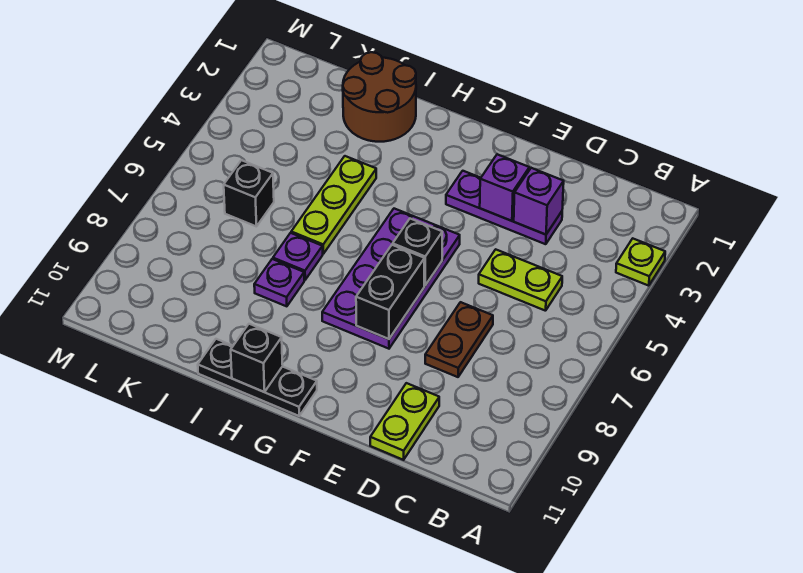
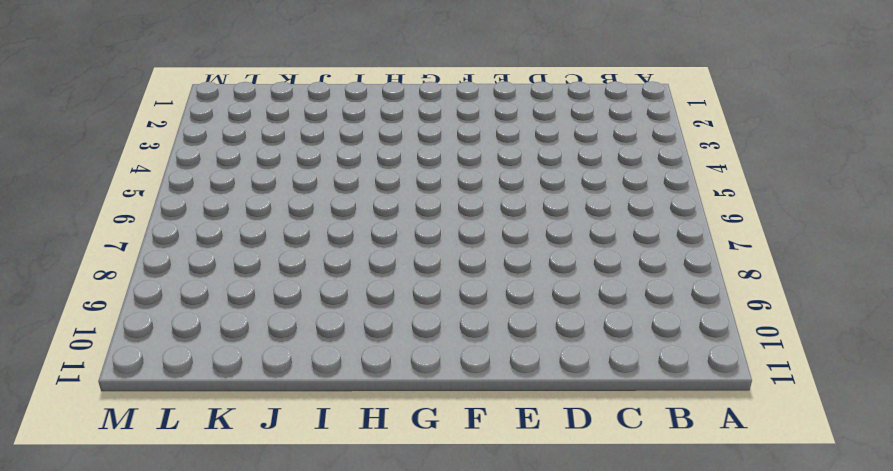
none -> lime 1x1 plate [616,239,665,286]
none -> lime 1x2 plate [479,249,562,311]
none -> purple 1x3 plate [446,171,562,244]

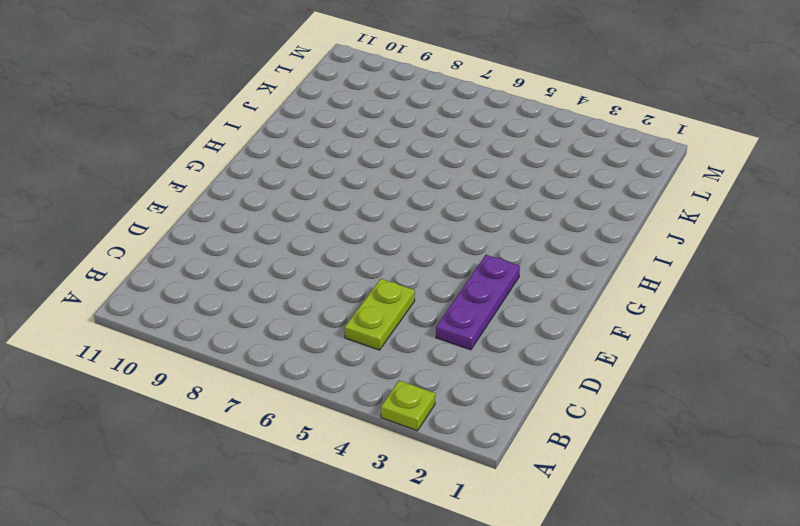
none -> brown 1x2 plate [425,302,493,377]
none -> lime 1x2 plate [370,383,439,460]
none -> purple 2x4 plate [322,209,460,349]

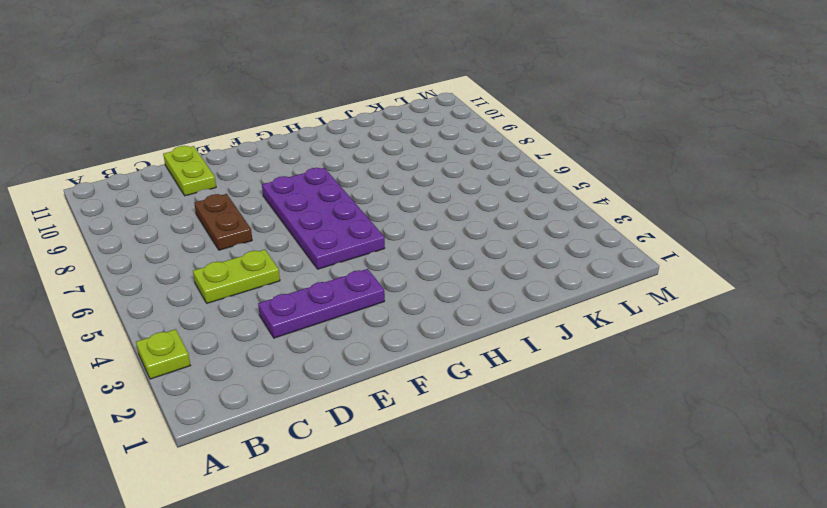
none -> black 1x3 plate [198,339,317,416]
none -> brown 2x2 round brick [343,52,416,142]
none -> lime 1x3 plate [291,156,376,254]

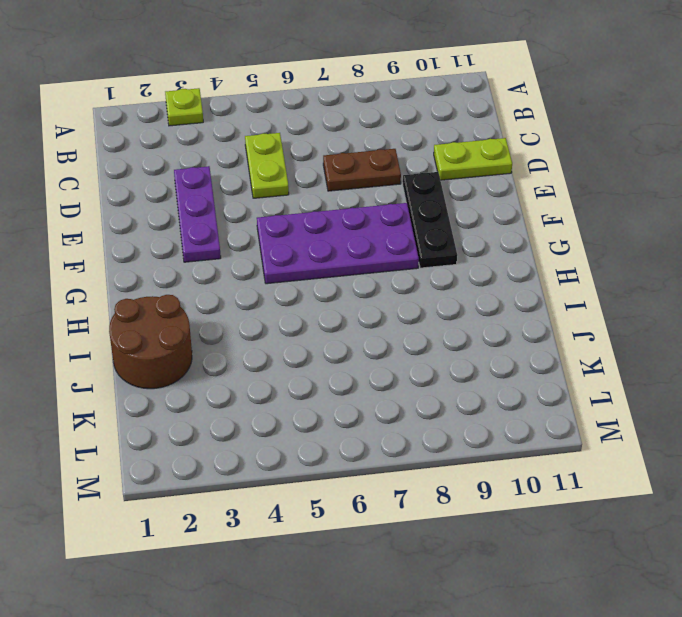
black 1x3 plate [403,172,457,268] -> black 1x3 plate moved to [198,339,317,416]
none -> lime 1x3 plate [291,156,376,254]
none -> purple 1x1 plate [273,233,323,280]
none -> purple 1x1 plate [254,259,304,306]

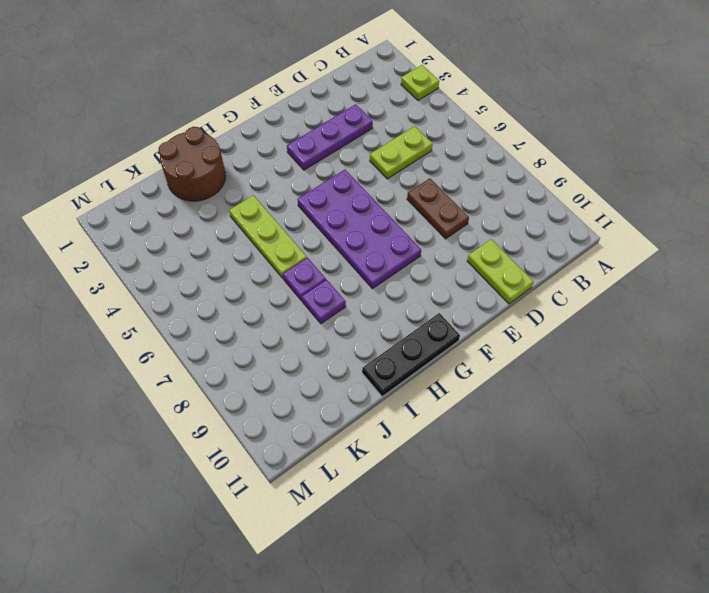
none -> black 1x1 brick [224,160,274,227]
none -> purple 1x1 brick [514,168,564,235]
none -> purple 1x1 brick [480,154,529,221]

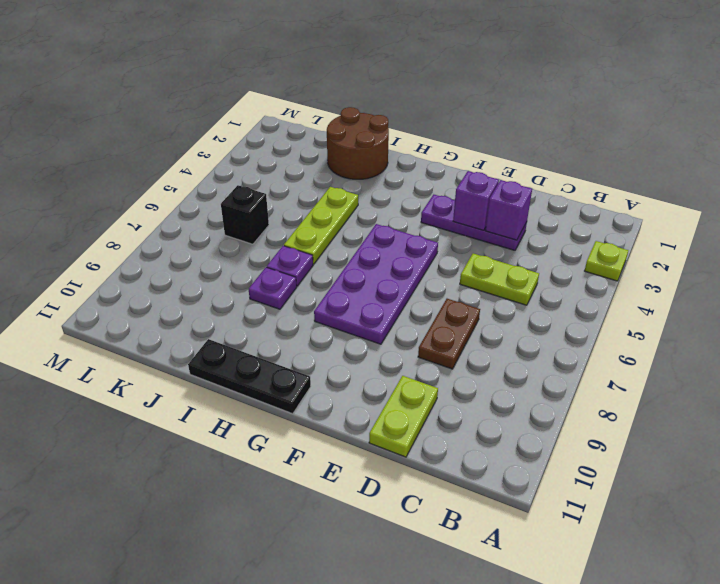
none -> black 1x1 brick [393,219,442,285]
none -> black 1x2 brick [356,245,425,339]
none -> black 1x1 brick [231,324,283,392]

